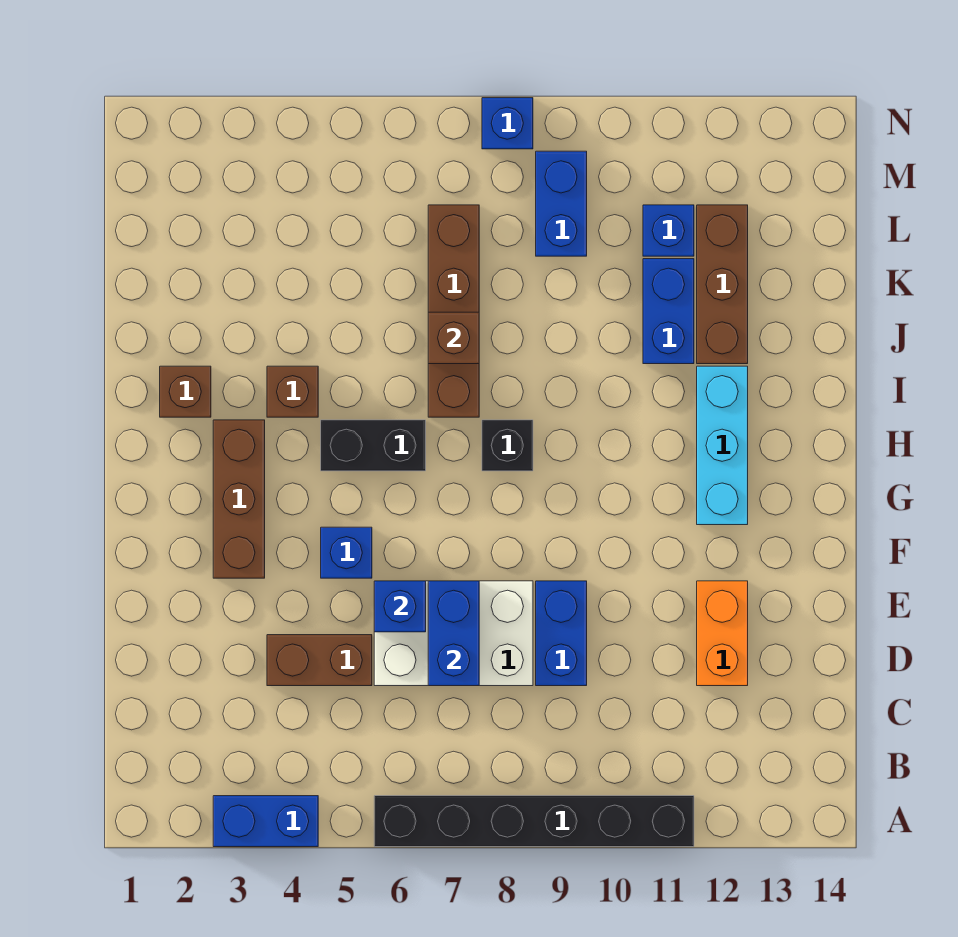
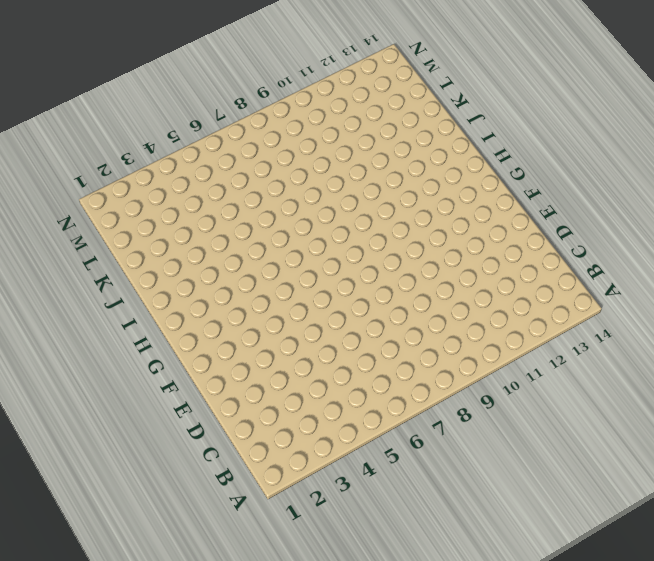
none -> blue 1x2 brick [213,796,318,847]
none -> black 1x6 brick [374,796,694,847]
none -> brown 1x2 brick [267,635,372,686]

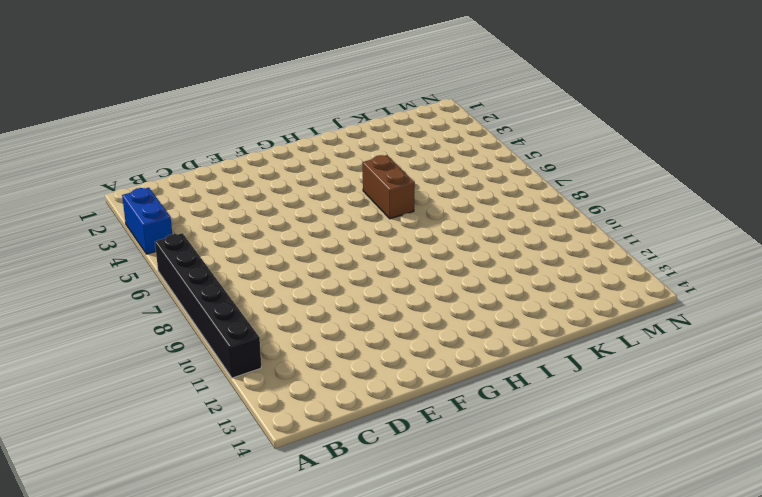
brown 1x2 brick [363,155,415,219] -> brown 1x2 brick moved to [267,635,372,686]
none -> white 2x3 brick [374,581,533,686]
none -> blue 1x2 brick [536,581,587,686]
none -> orange 1x2 brick [697,581,748,686]

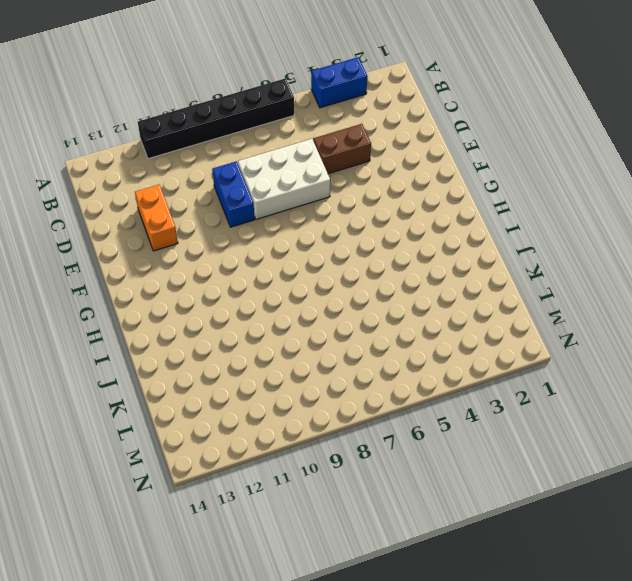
none -> brown 1x3 brick [213,420,265,578]
none -> blue 1x1 brick [321,527,372,578]
none -> cyan 1x3 brick [697,366,748,525]

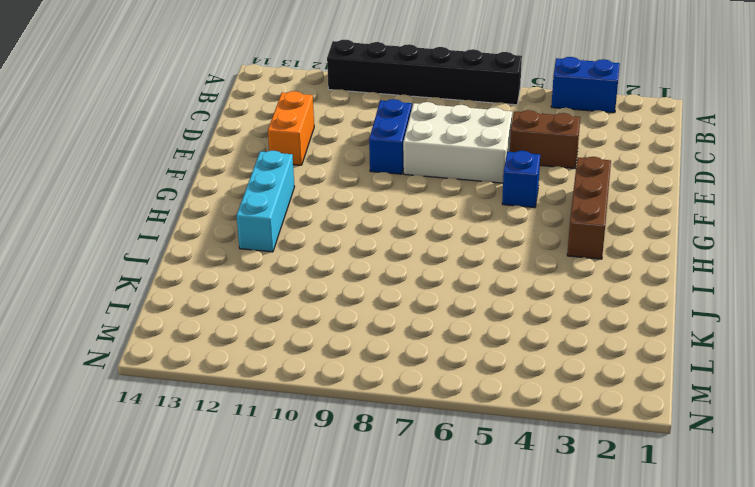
none -> black 1x2 brick [321,420,426,471]
none -> black 1x1 brick [482,420,533,471]
none -> brown 1x1 brick [160,366,211,417]

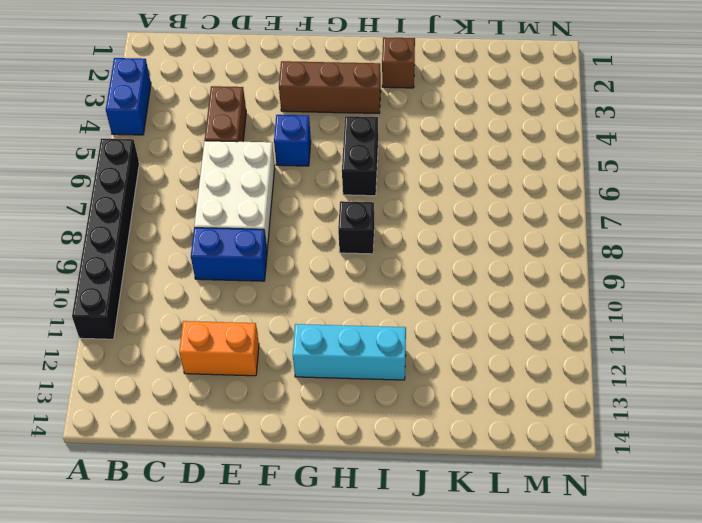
none -> brown 1x1 brick [267,366,318,417]
none -> brown 1x4 brick [428,205,479,417]
none -> blue 1x2 brick [643,259,694,364]

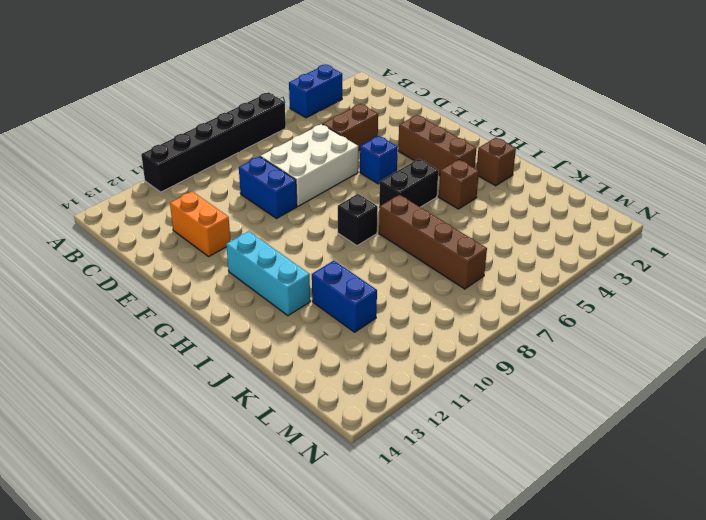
none -> brown 1x3 brick [697,205,748,364]
none -> blue 1x2 brick [536,151,587,256]
none -> blue 1x1 brick [643,205,694,256]

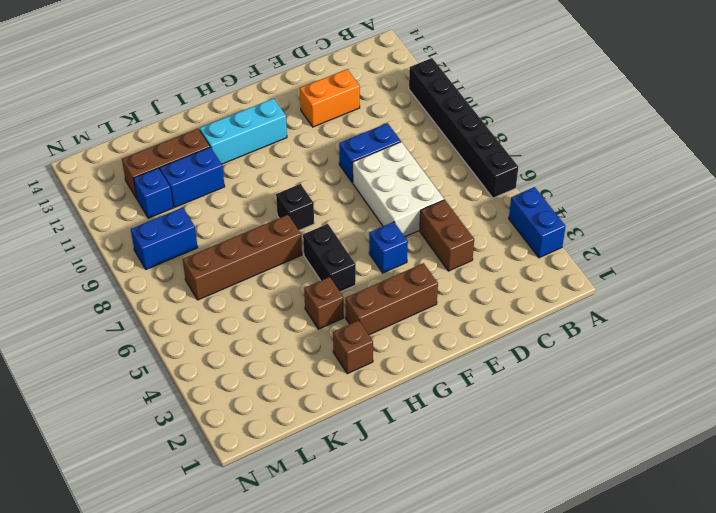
none -> blue 1x1 brick [482,98,533,149]
none -> blue 1x2 brick [428,581,479,686]
none -> blue 1x1 brick [374,581,426,632]

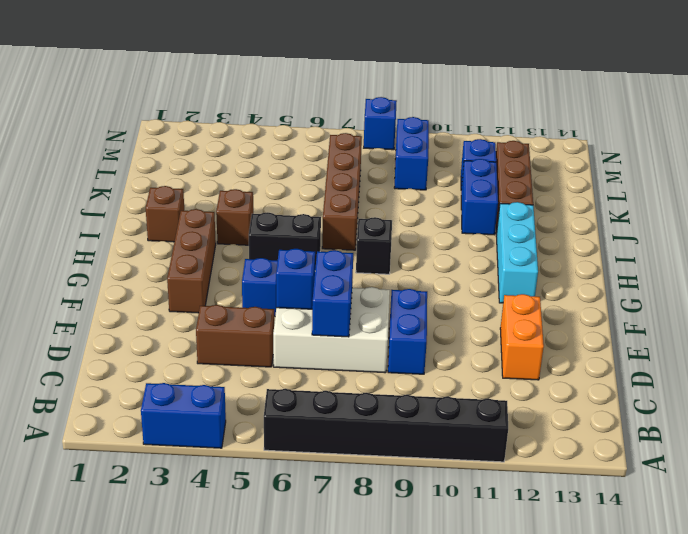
none -> brown 1x1 brick [428,312,479,364]

